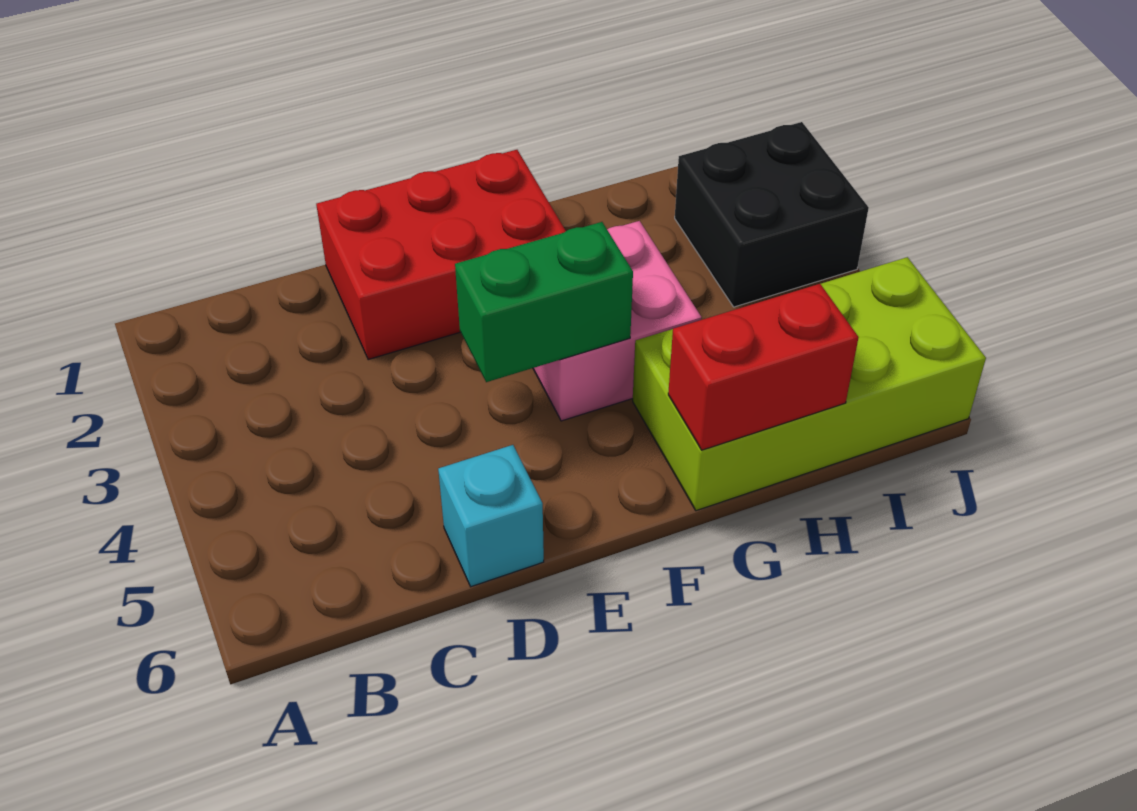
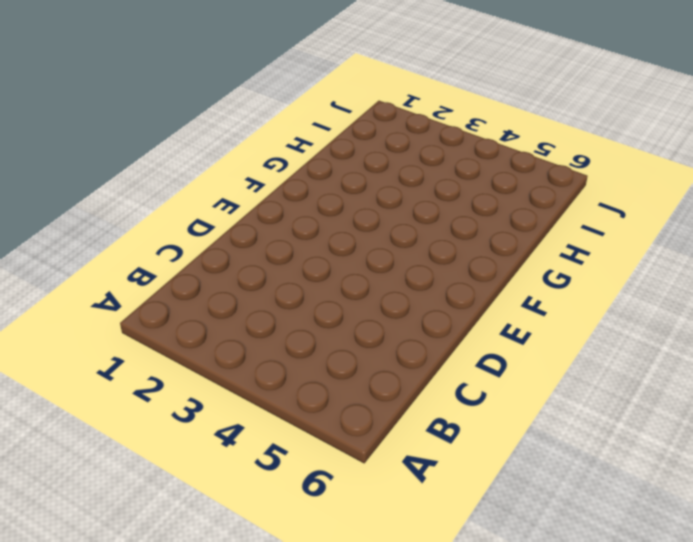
none -> red 2x3 brick [316,150,566,360]
none -> cyan 1x1 brick [438,445,544,587]

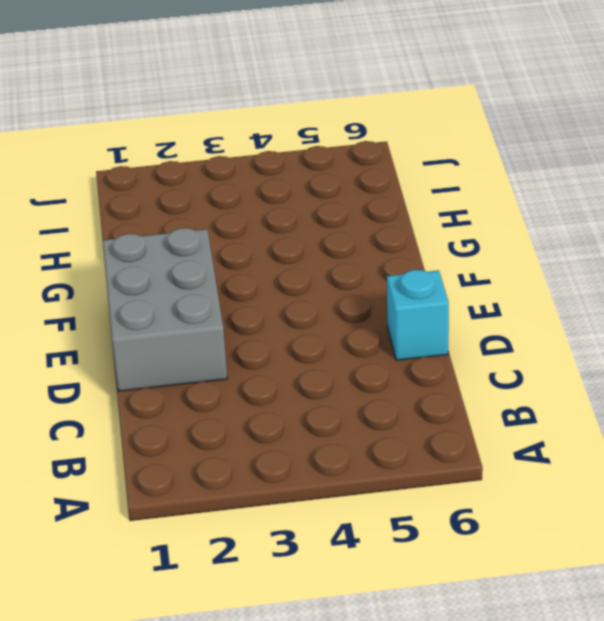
grey 2x3 brick [103,228,227,391] -> red 2x3 brick [316,150,566,360]
none -> pink 2x2 brick [533,221,702,421]
none -> lime 2x4 brick [633,257,986,511]

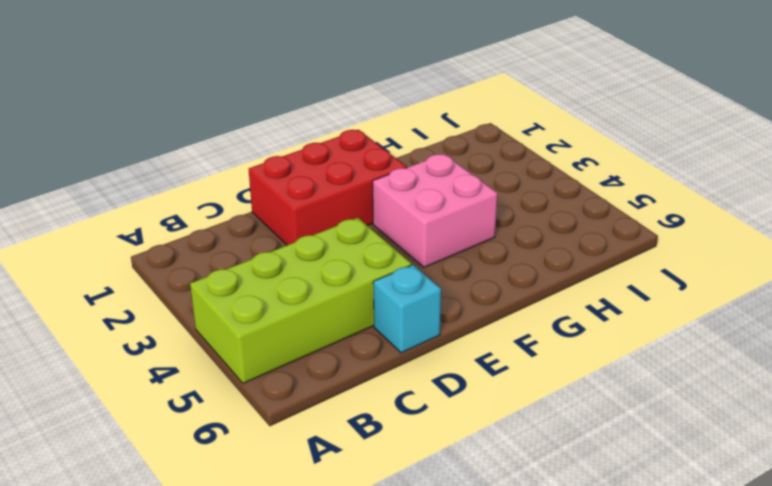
lime 2x4 brick [190,218,411,383] -> lime 2x4 brick moved to [633,257,986,511]
none -> black 2x2 brick [675,122,869,307]
none -> green 1x2 brick [455,222,633,382]

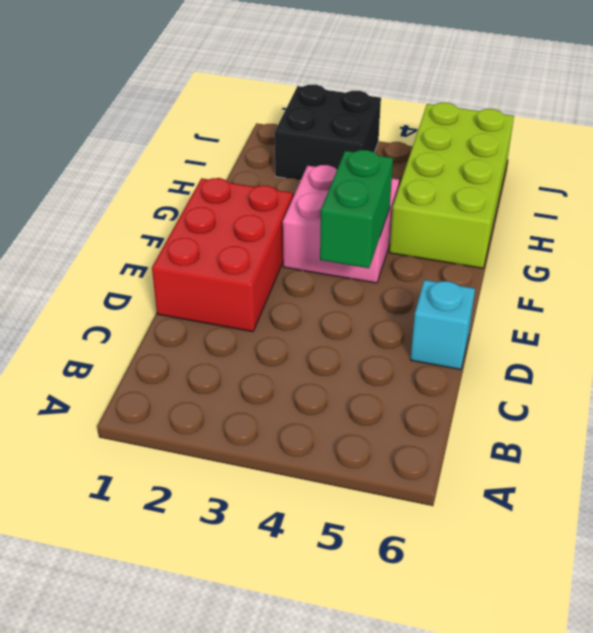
none -> red 1x2 brick [668,284,859,450]

